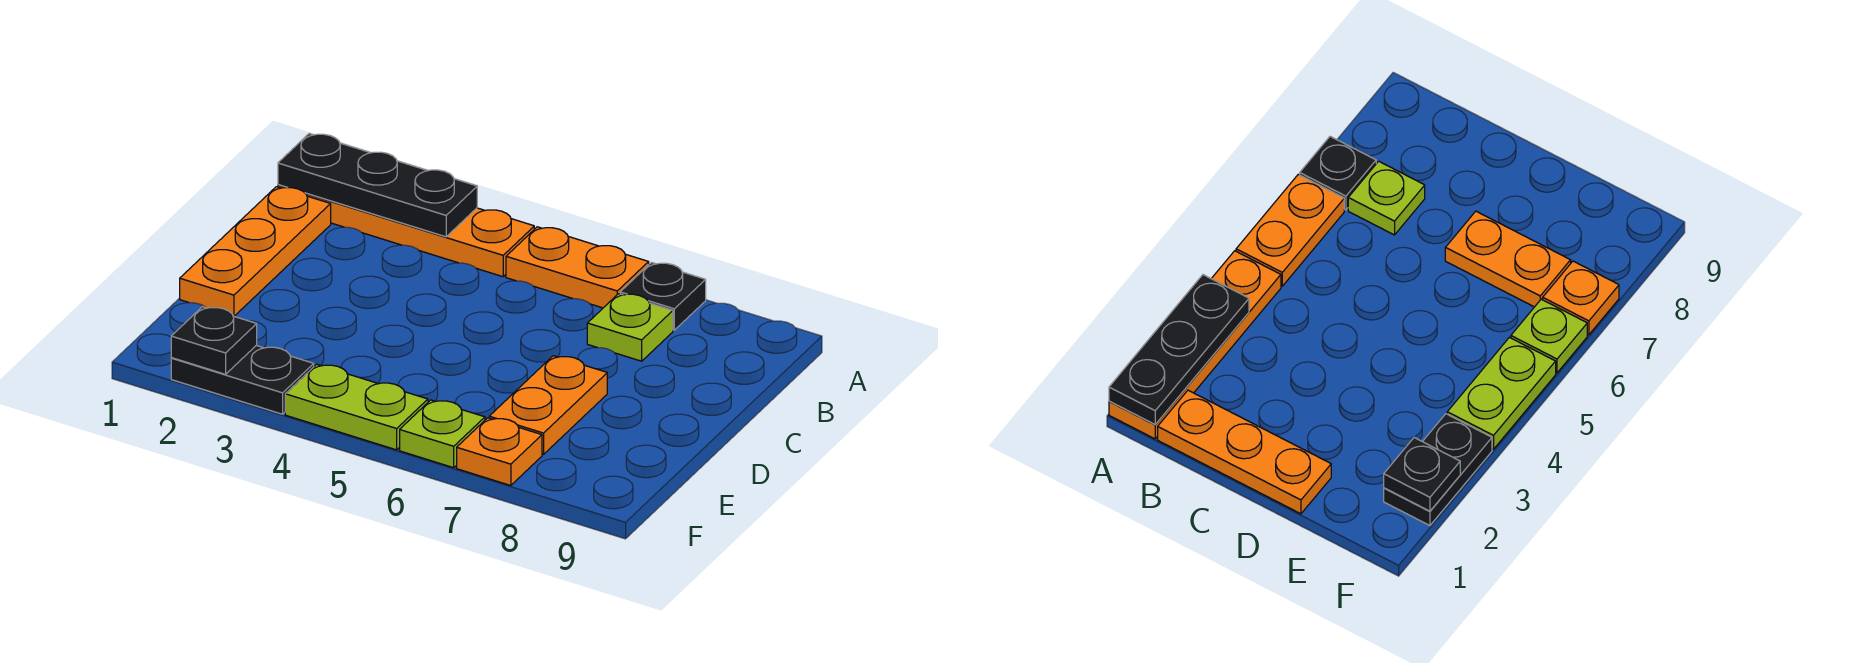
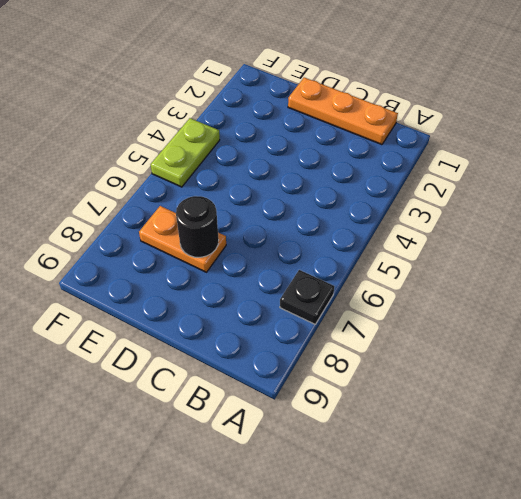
black 1x1 round brick [176,196,219,257] -> none
none -> orange 1x4 plate [278,185,534,277]
none -> orange 1x2 plate [506,227,649,308]
none -> lime 1x1 plate [587,294,673,361]

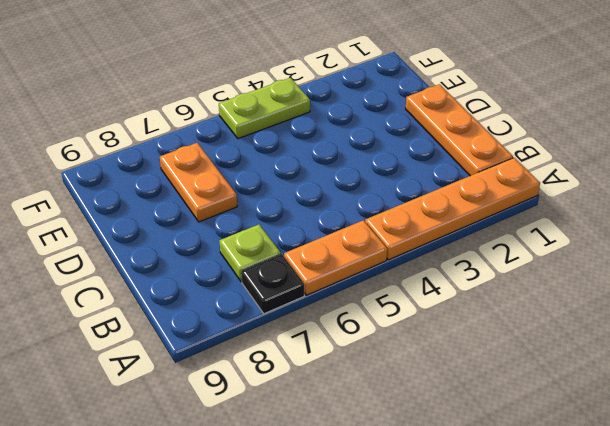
none -> black 1x2 plate [171,345,314,414]
none -> lime 1x1 plate [400,400,485,468]
none -> orange 1x1 plate [457,418,542,486]

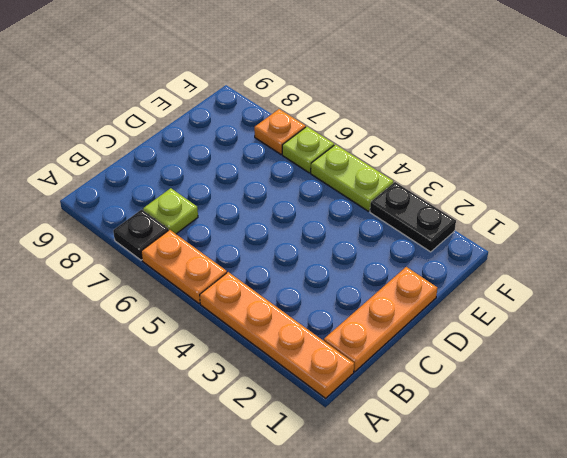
none -> orange 1x2 plate [489,356,607,454]
none -> black 1x3 plate [278,134,477,237]
none -> black 1x1 plate [171,307,257,374]

